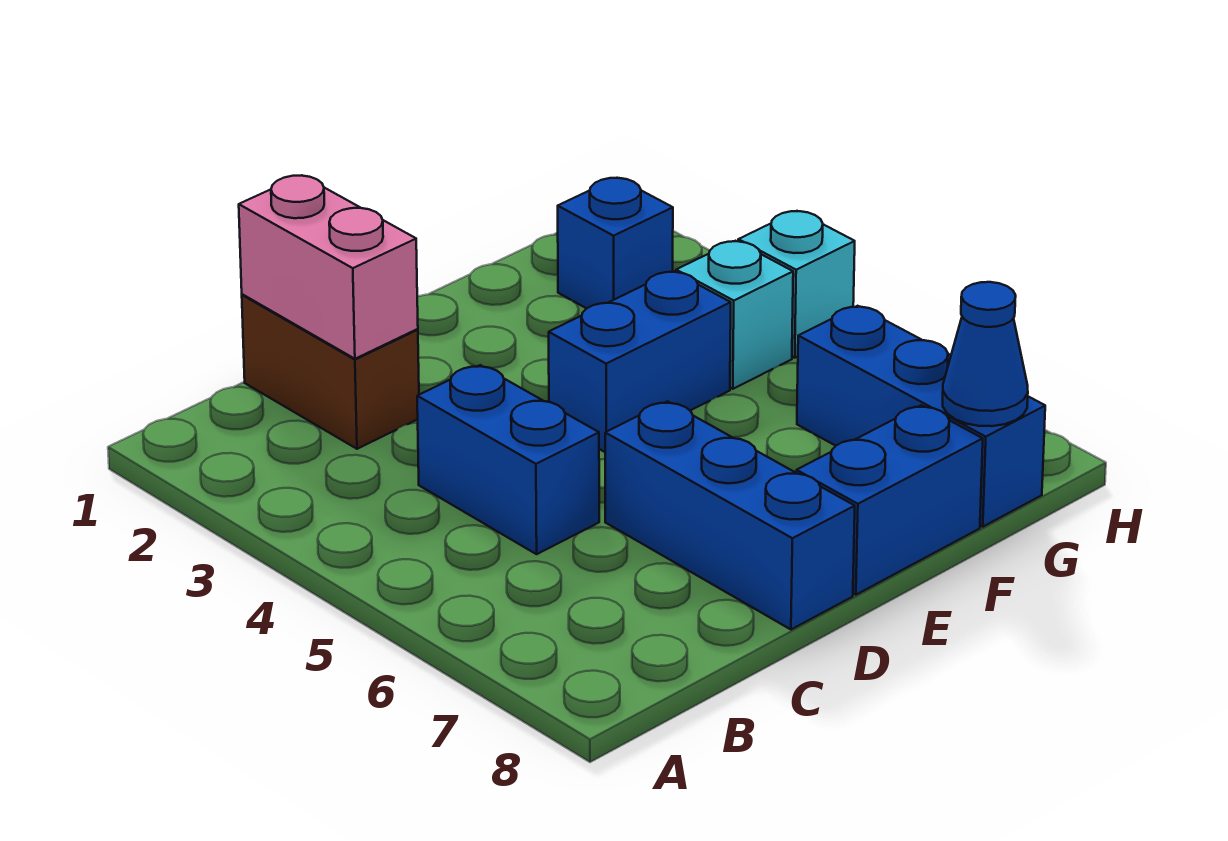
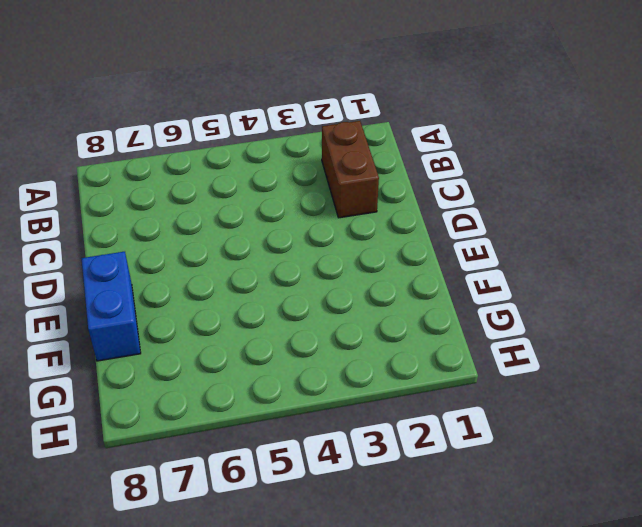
brown 1x2 brick [322,121,379,218] -> brown 1x2 brick turned to [242,294,419,449]
none -> blue 1x2 brick [417,365,599,554]
none -> blue 1x3 brick [605,401,855,629]

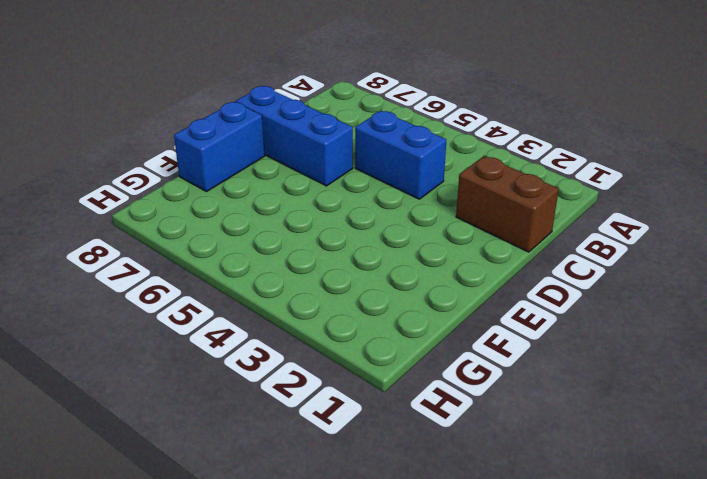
none -> blue 1x2 brick [549,271,731,452]
none -> blue 1x1 brick [558,178,673,308]

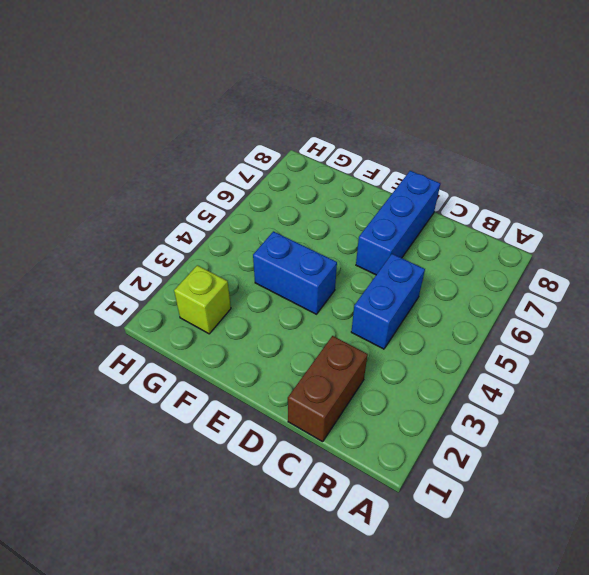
lime 1x1 brick [174,265,231,334] -> blue 1x1 brick [558,178,673,308]
none -> blue 1x2 brick [796,405,983,595]
none -> cyan 1x1 brick [676,241,793,389]

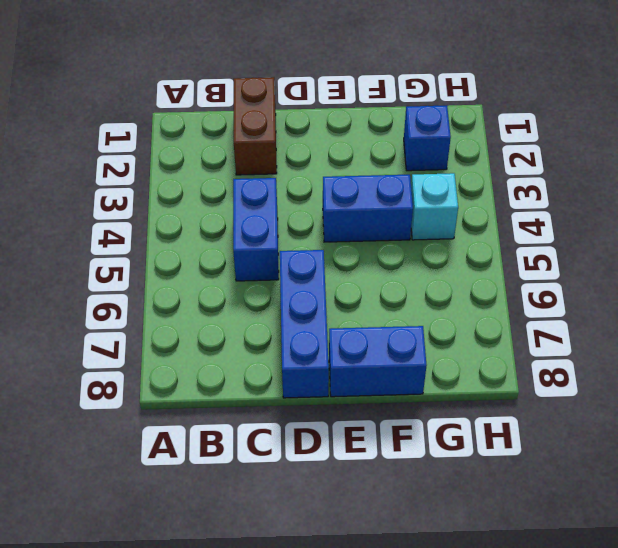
none -> blue 1x3 brick [797,306,1045,527]
none -> cyan 1x1 brick [738,211,855,358]

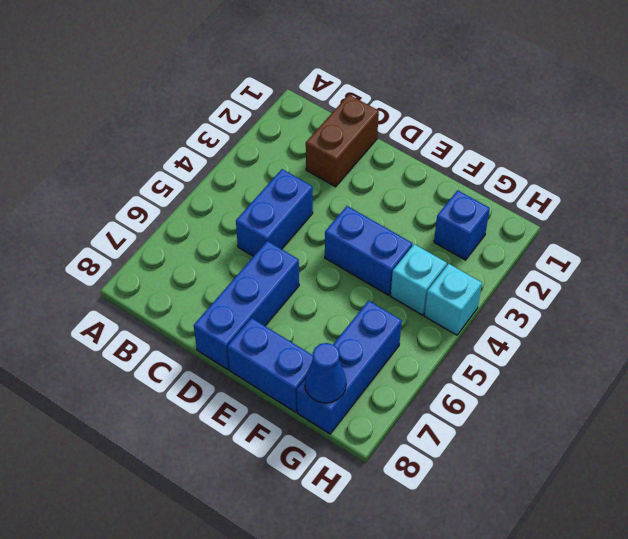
none -> pink 1x2 brick [239,176,418,359]

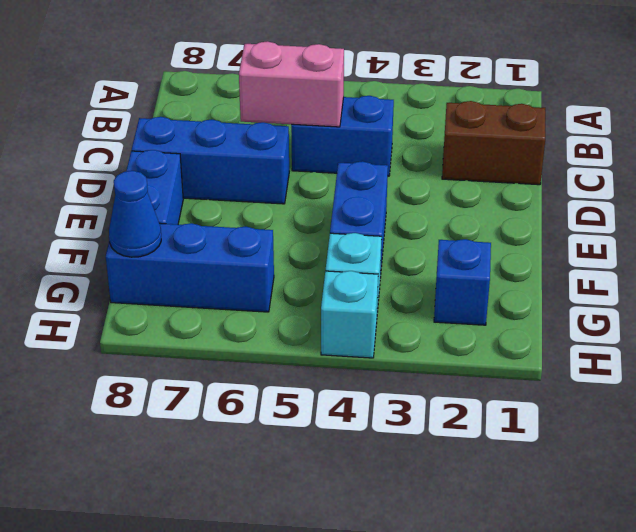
pink 1x2 brick [239,41,344,127] -> pink 1x2 brick moved to [239,176,418,359]

